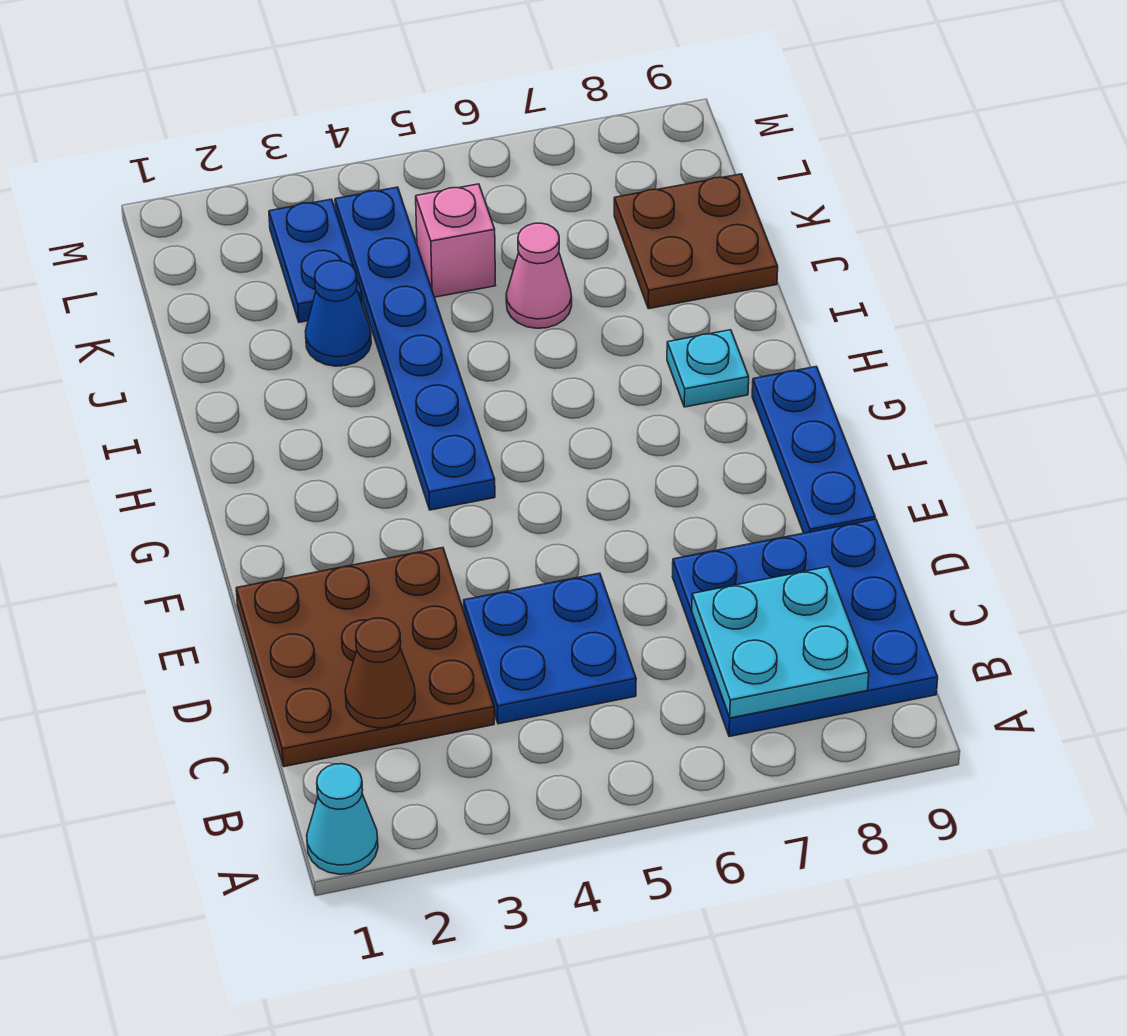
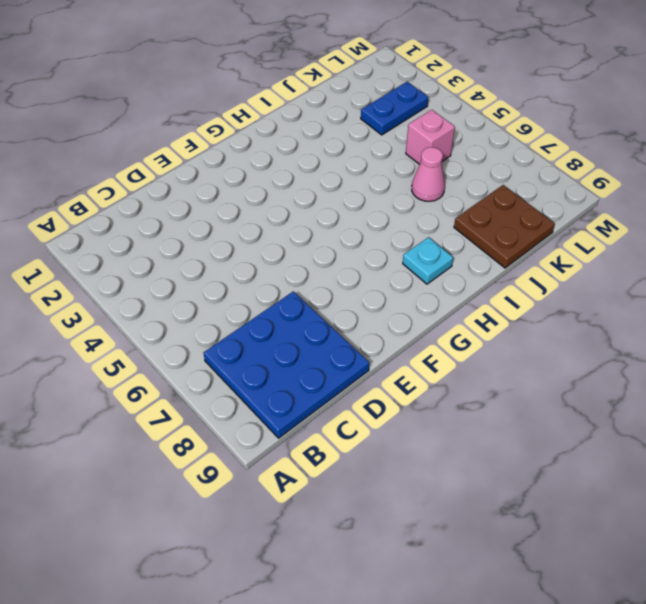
none -> cyan 1x1 cone [307,764,378,874]
none -> brown 3x3 plate [236,548,494,767]
none -> blue 2x2 plate [464,573,636,724]

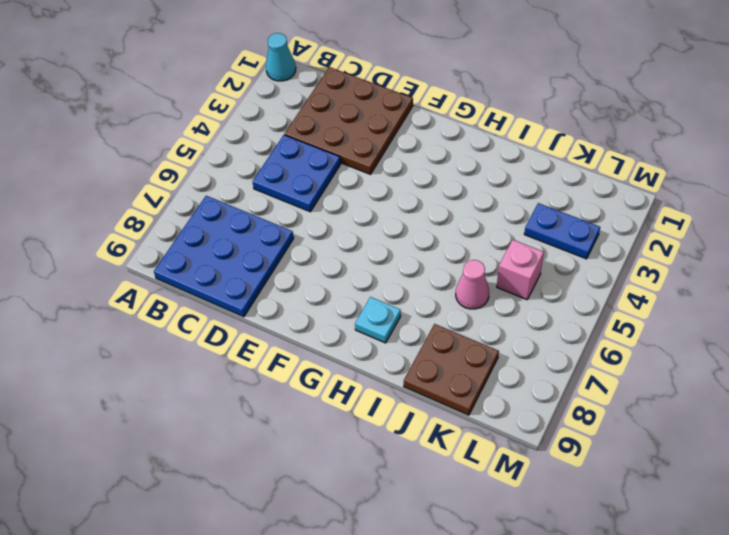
none -> blue 1x3 plate [752,367,875,533]
none -> blue 1x6 plate [335,187,495,510]
none -> blue 1x1 cone [305,261,371,366]

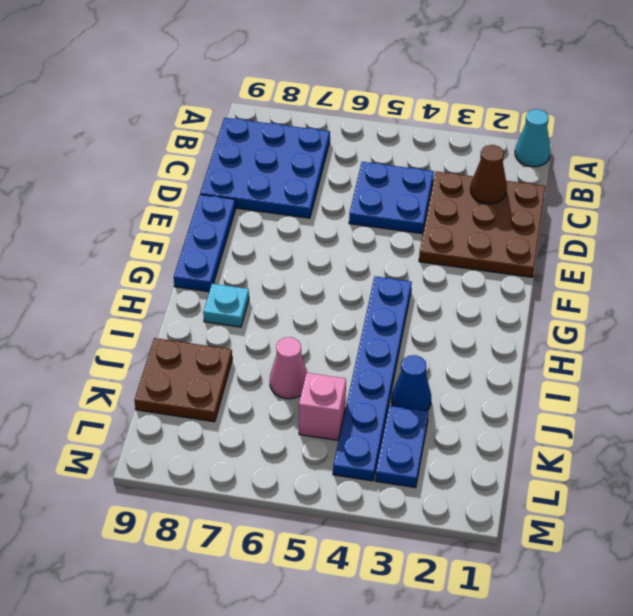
none -> cyan 2x2 plate [692,567,869,718]

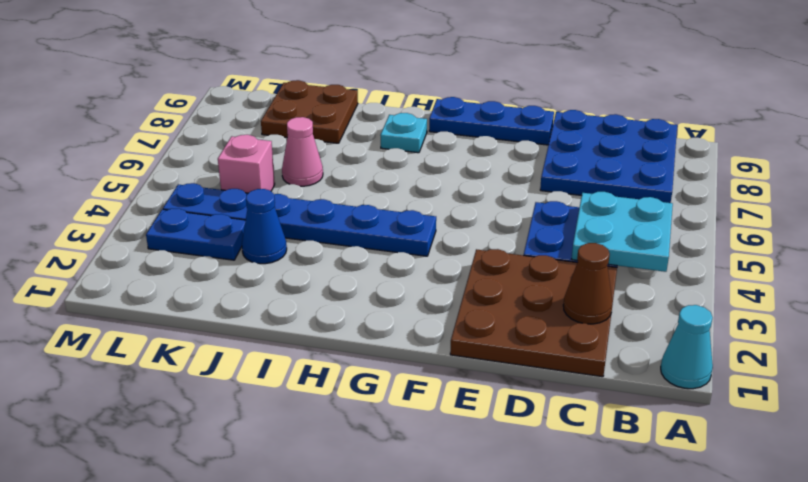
cyan 2x2 plate [572,192,673,272] -> cyan 2x2 plate moved to [692,567,869,718]

